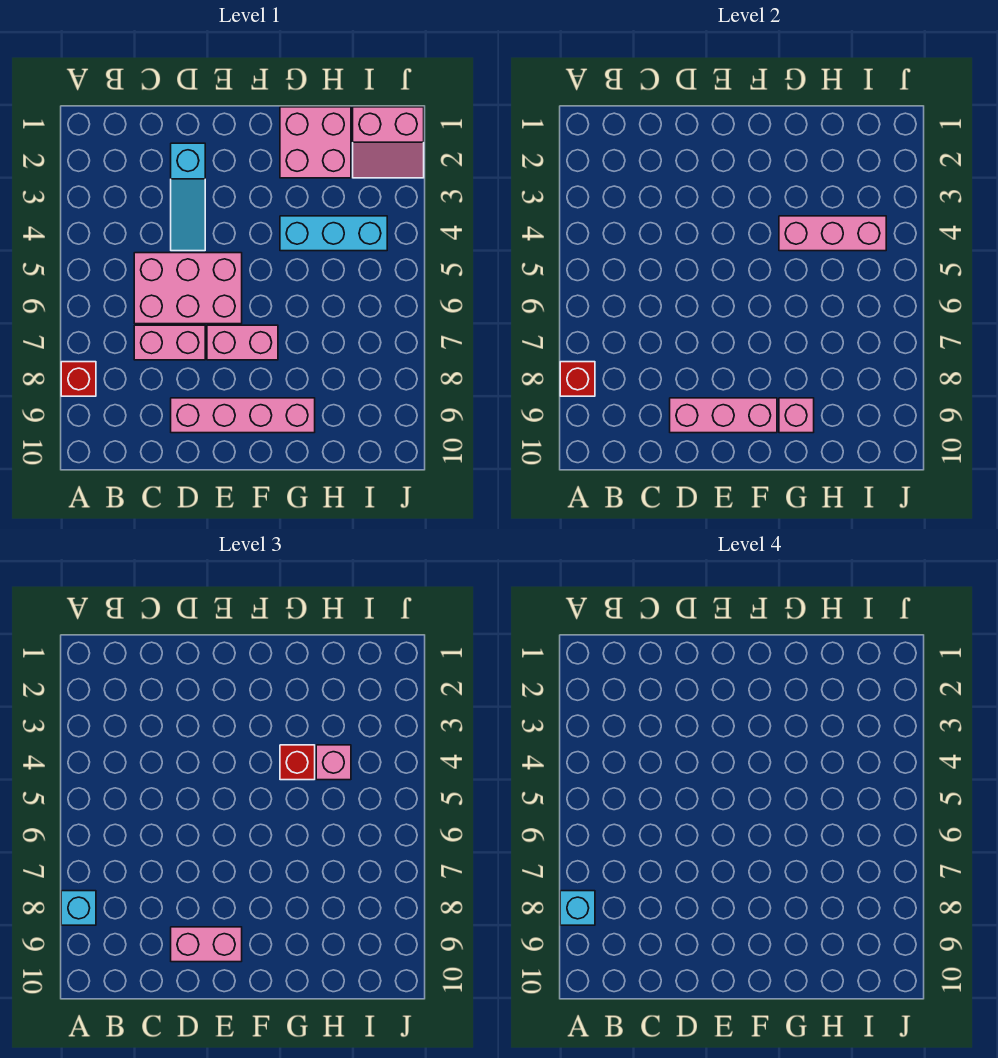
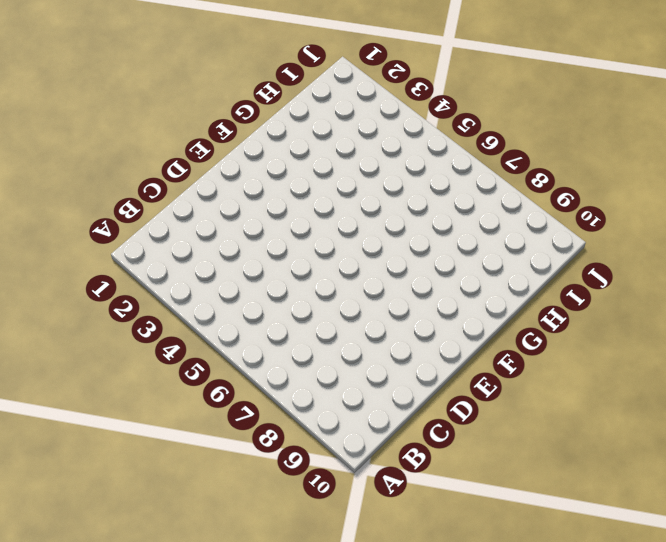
none -> red 1x1 brick [61,362,96,396]
none -> pink 2x3 brick [134,253,242,324]
none -> pink 1x2 brick [134,325,205,360]

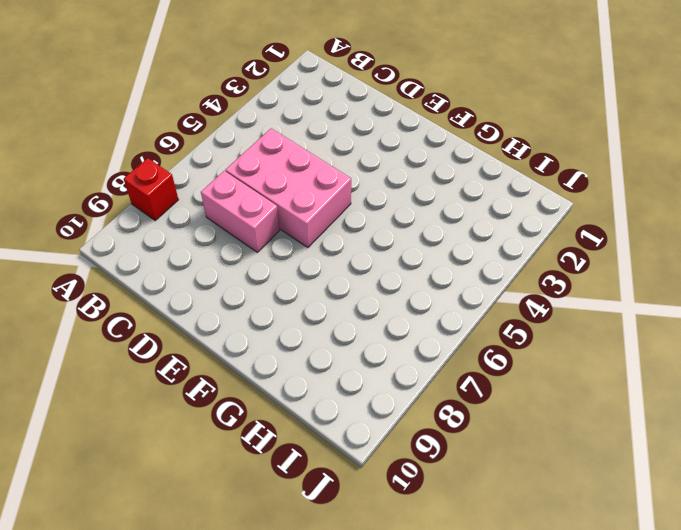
none -> cyan 1x3 slope [171,143,205,251]
none -> pink 1x4 brick [171,398,315,433]
none -> pink 1x2 brick [207,325,278,360]

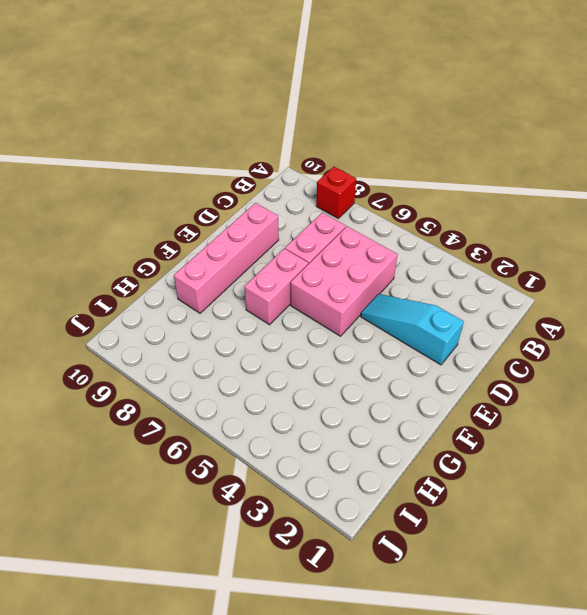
none -> pink 2x2 brick [280,107,351,178]
none -> cyan 1x3 brick [280,216,387,251]
none -> pink 2x2 slope [353,107,424,178]

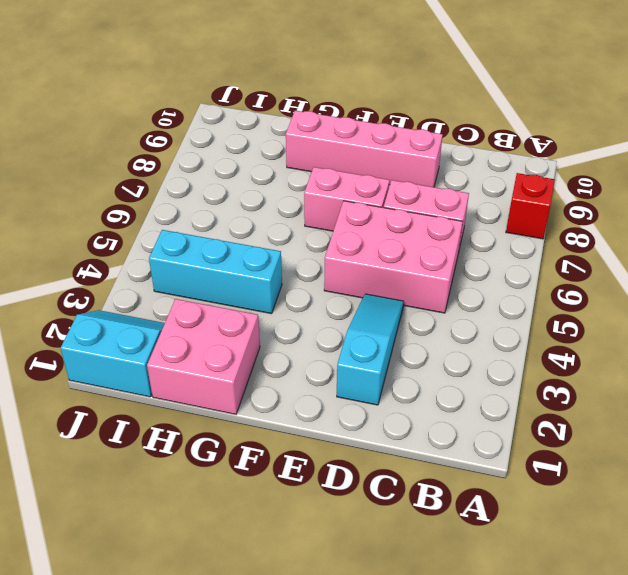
cyan 2x2 slope [61,310,165,397] -> pink 2x2 slope [353,107,424,178]
none -> red 1x1 brick [560,362,595,396]
none -> pink 1x3 brick [670,398,777,433]
none -> pink 1x3 brick [779,216,886,251]

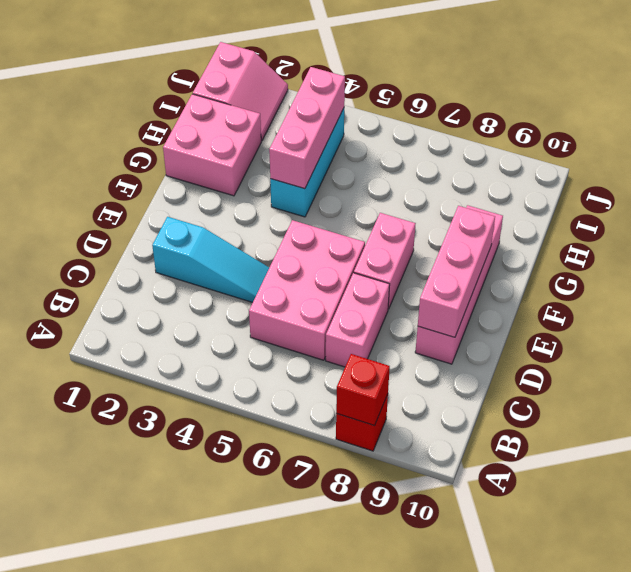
none -> pink 1x1 brick [779,398,814,433]
none -> cyan 1x1 brick [61,891,96,925]
none -> pink 1x2 brick [171,927,242,962]

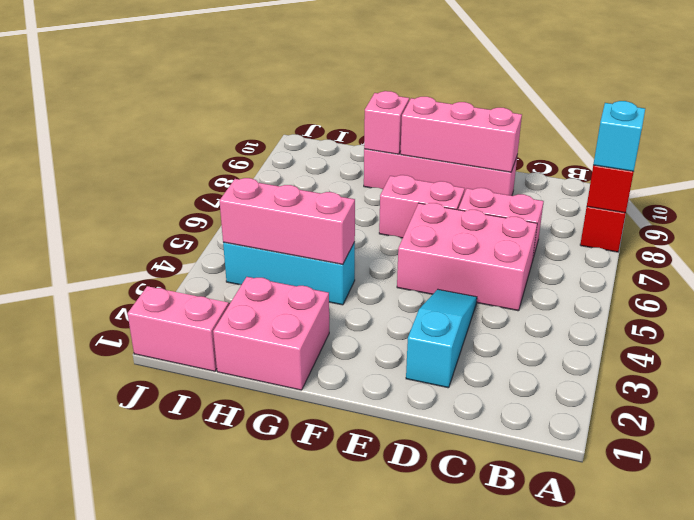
none -> pink 1x2 brick [171,927,242,962]
none -> red 1x1 brick [280,745,315,780]
none -> pink 1x1 brick [316,745,351,780]

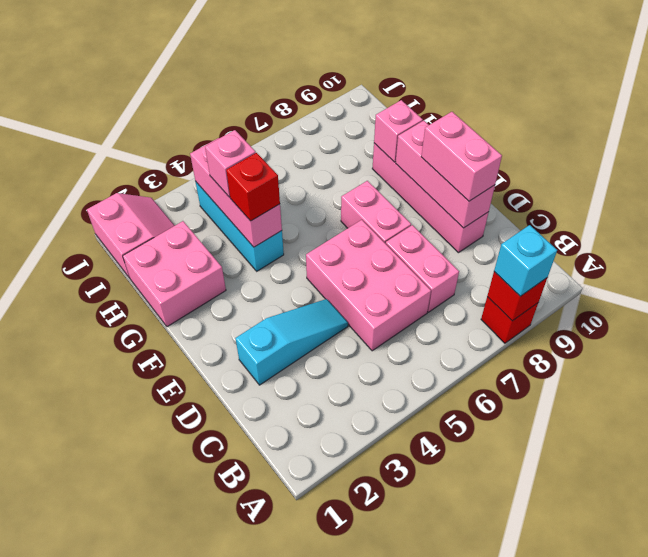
none -> cyan 1x1 brick [560,891,595,925]

